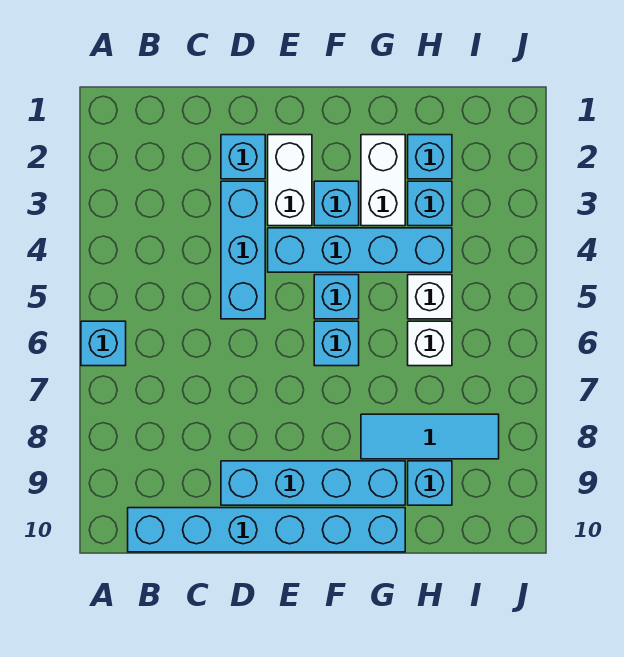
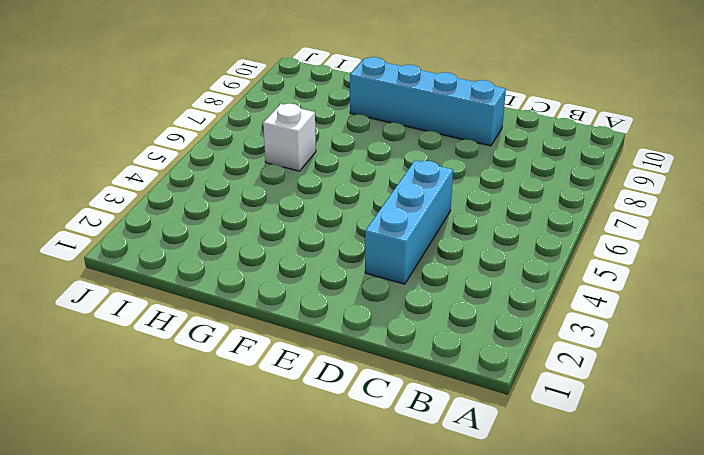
none -> cyan 1x1 brick [81,321,126,366]
none -> cyan 1x6 brick [128,508,405,552]
none -> cyan 1x1 brick [221,135,265,179]

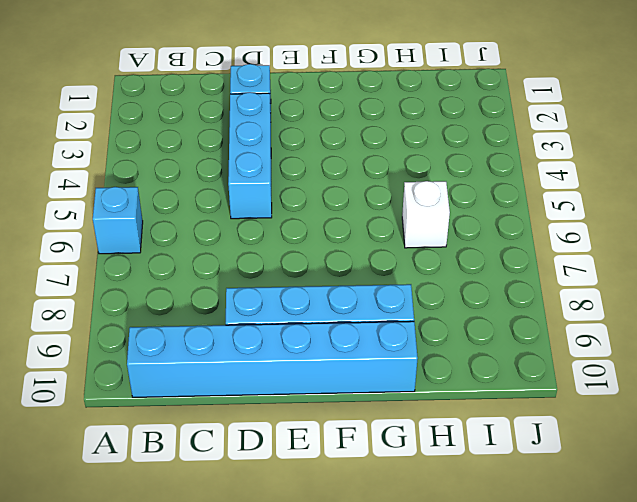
none -> white 1x2 brick [268,135,312,226]
none -> cyan 1x4 brick [268,228,452,272]
none -> cyan 1x1 brick [314,181,359,226]

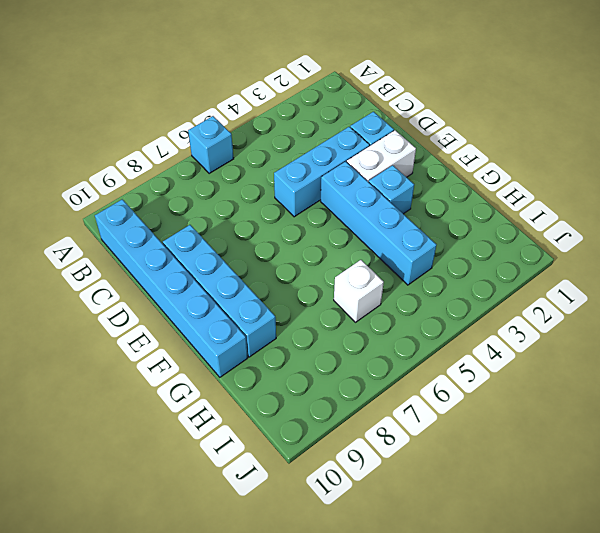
none -> cyan 1x1 brick [314,275,359,319]
none -> cyan 1x1 brick [314,321,359,366]
none -> white 1x2 brick [361,135,405,226]

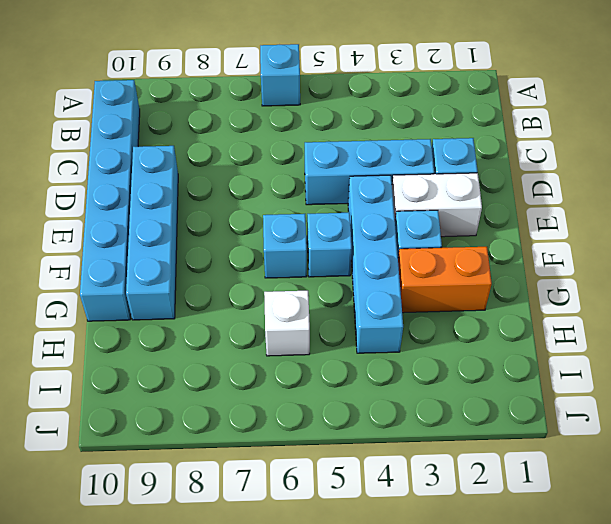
orange 1x2 brick [398,247,492,313] -> white 1x2 brick [361,135,405,226]
none -> cyan 1x3 tile [361,414,499,459]
none -> cyan 1x1 brick [408,135,452,179]
none -> cyan 1x1 brick [408,181,452,226]

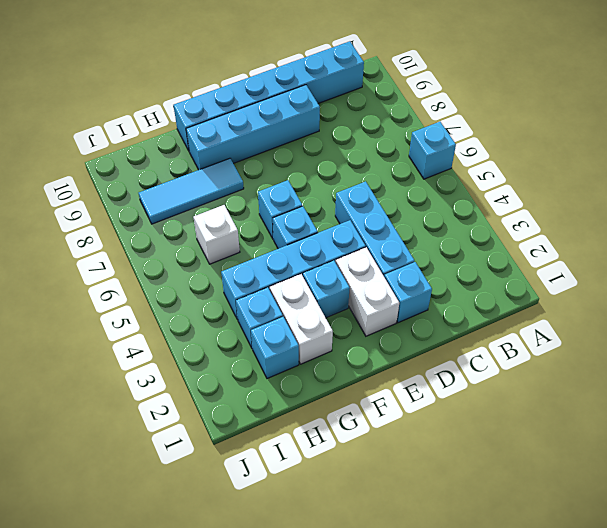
none -> white 1x1 brick [408,275,452,319]
none -> cyan 1x1 brick [408,461,452,505]

